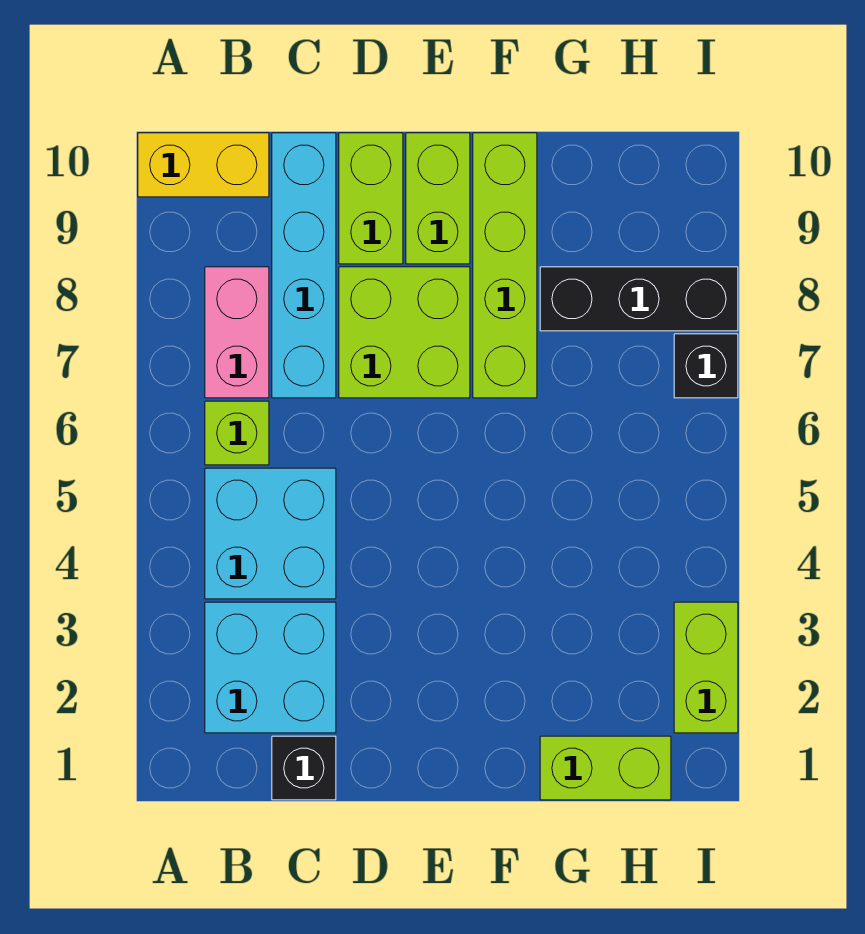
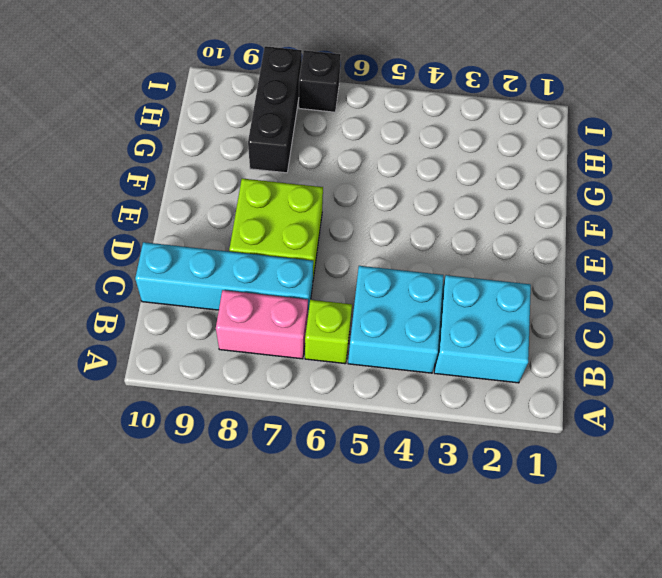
none -> yellow 1x2 brick [138,133,269,197]
none -> black 1x1 brick [272,736,336,800]
none -> lime 1x2 brick [339,133,403,264]

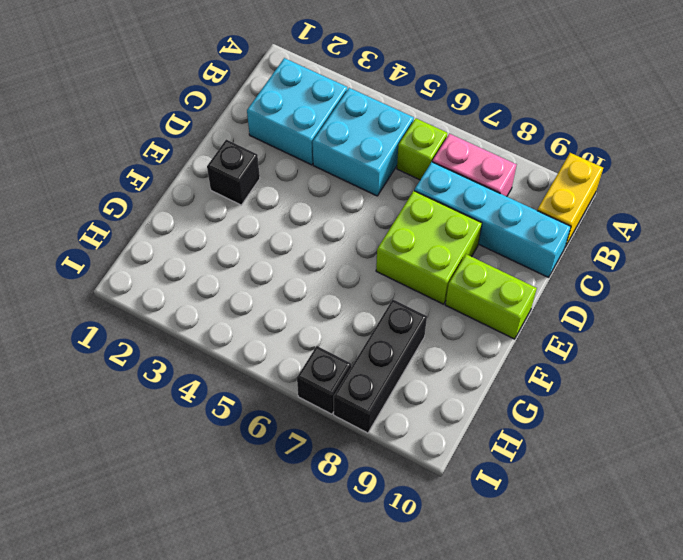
black 1x1 brick [207,139,260,205] -> black 1x1 brick moved to [272,736,336,800]
none -> lime 1x2 brick [339,133,403,264]
none -> lime 1x4 brick [473,133,537,398]
none -> lime 1x2 brick [540,736,671,800]

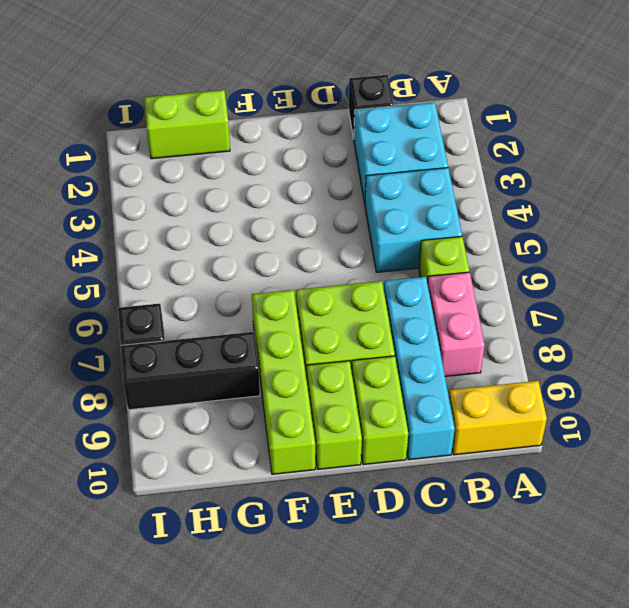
none -> lime 1x2 brick [674,602,738,733]

